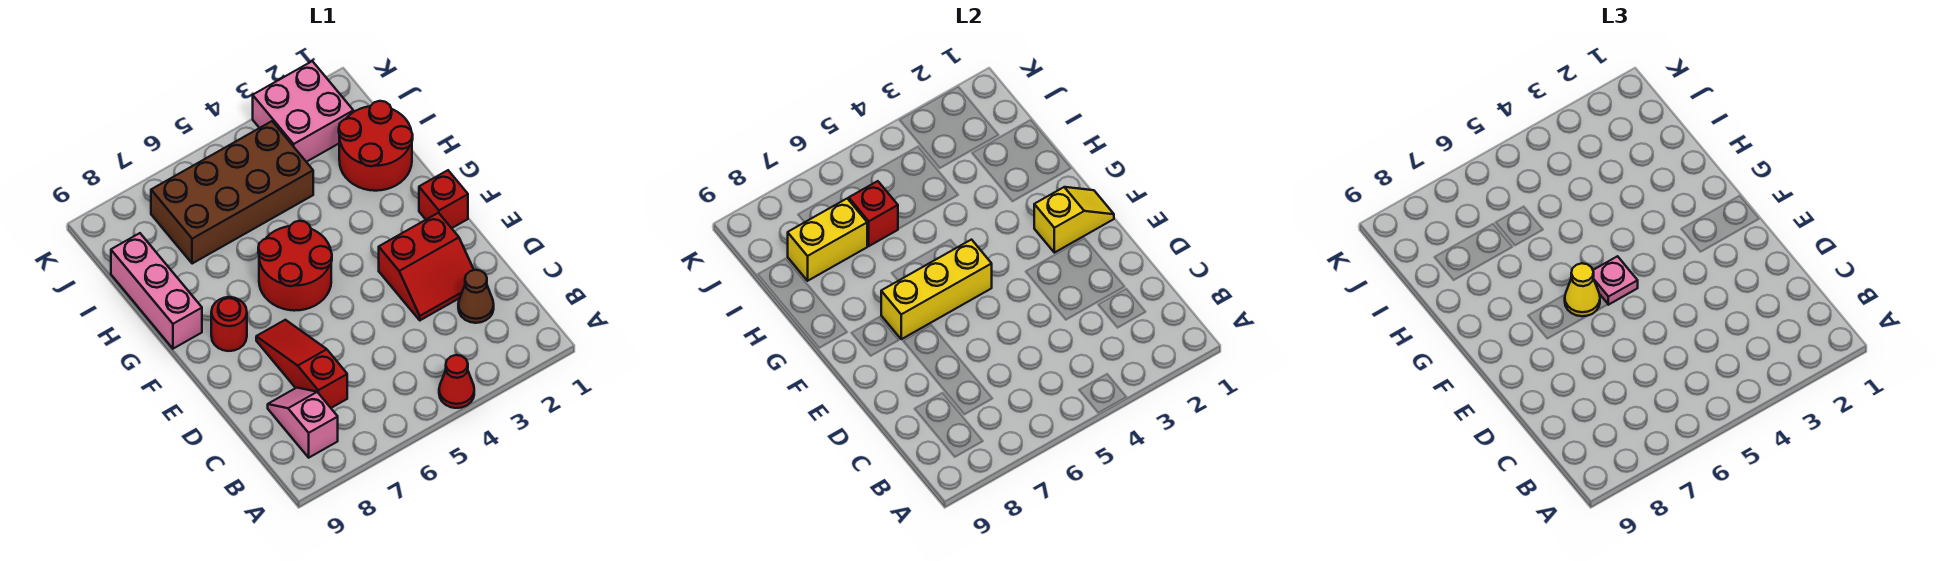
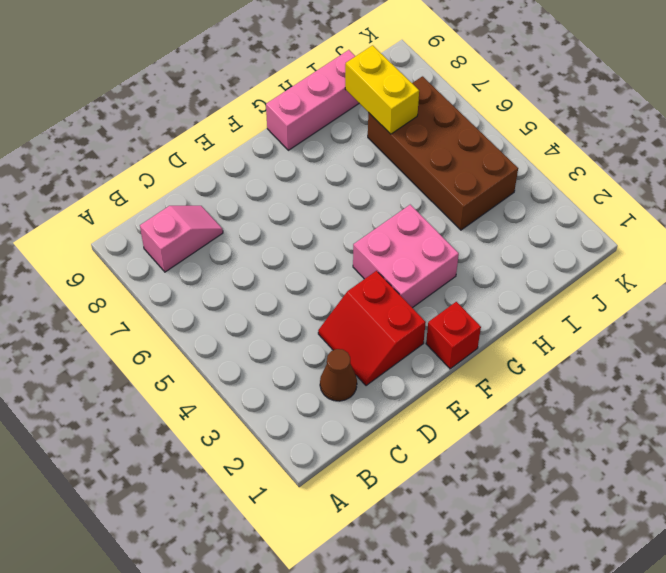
pink 2x2 brick [353,205,459,308] -> pink 2x2 brick moved to [253,61,353,162]
none -> red 1x1 cone [439,355,474,408]
none -> red 1x3 slope [256,320,347,408]
none -> red 2x2 round brick [258,221,332,311]

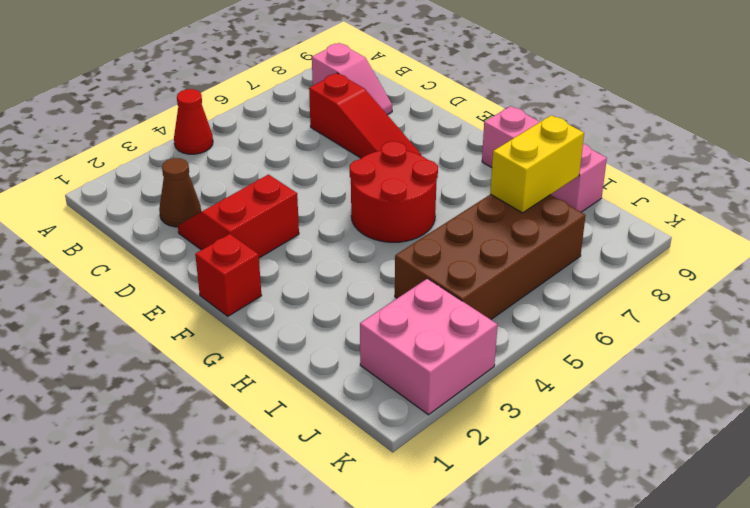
none -> red 1x1 round brick [211,297,247,351]
none -> red 2x2 round brick [339,101,413,191]
none -> yellow 1x2 slope [1034,187,1114,253]

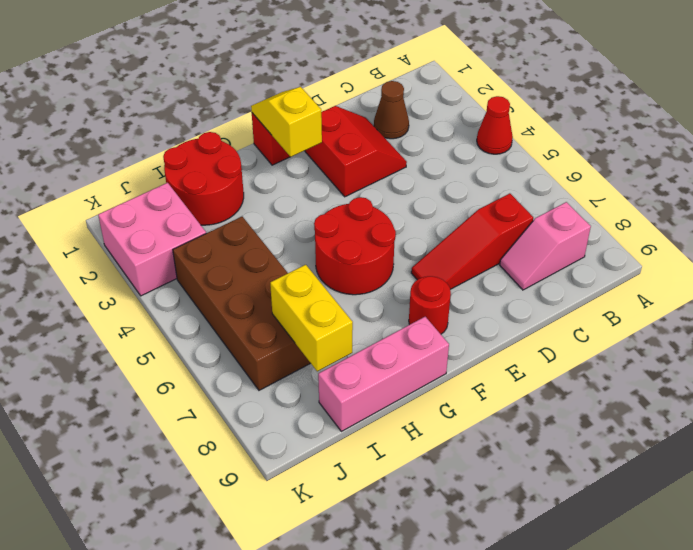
none -> yellow 1x3 brick [881,240,992,339]
none -> red 1x1 brick [849,181,898,246]
none -> pink 1x1 plate [1593,256,1638,305]

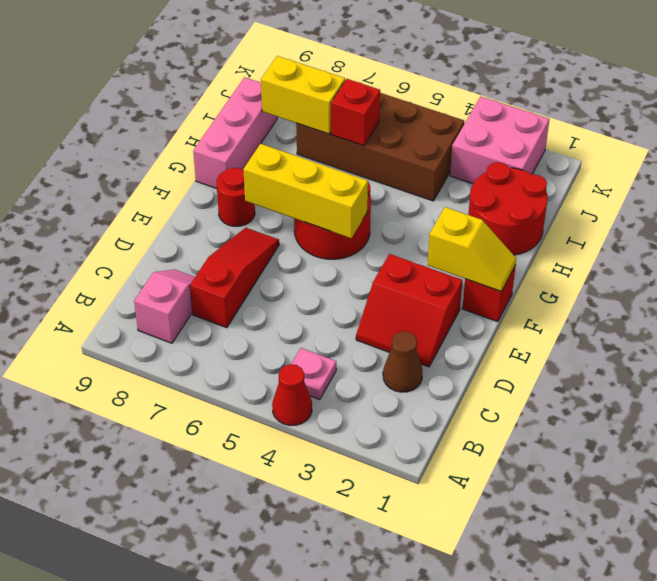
pink 1x1 plate [291,348,336,400] -> pink 1x1 plate moved to [1593,256,1638,305]
none -> yellow 1x1 cone [1565,263,1600,316]

